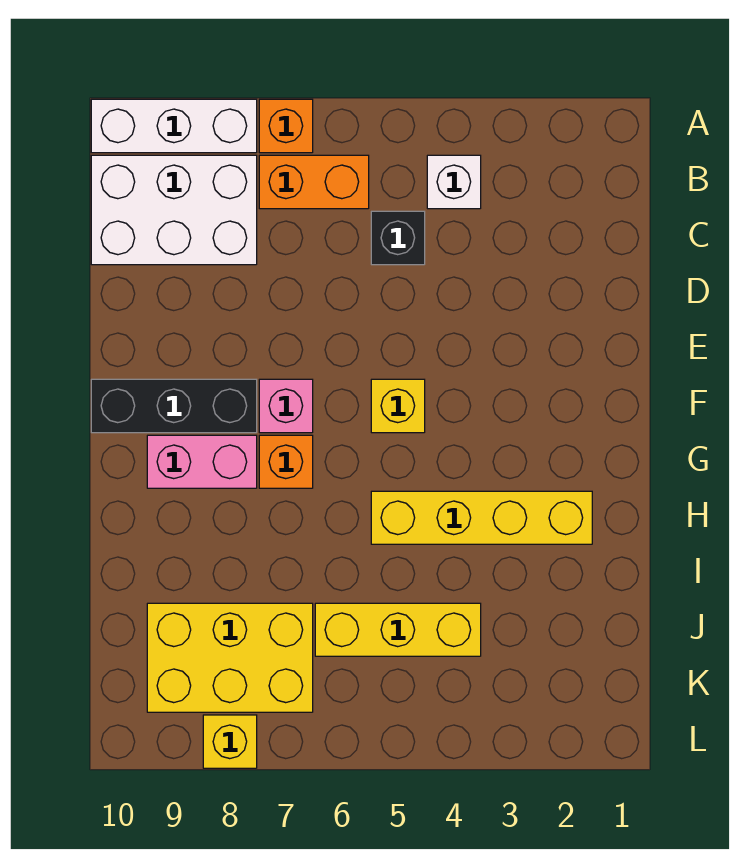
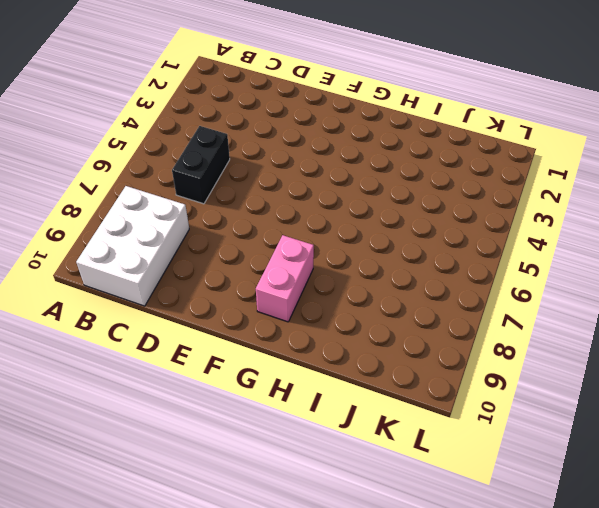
black 1x2 brick [172,126,230,204] -> black 1x1 brick [371,211,425,265]
none -> orange 1x1 brick [259,99,313,153]
none -> white 1x3 brick [91,99,257,153]
none -> white 1x1 brick [427,155,481,209]

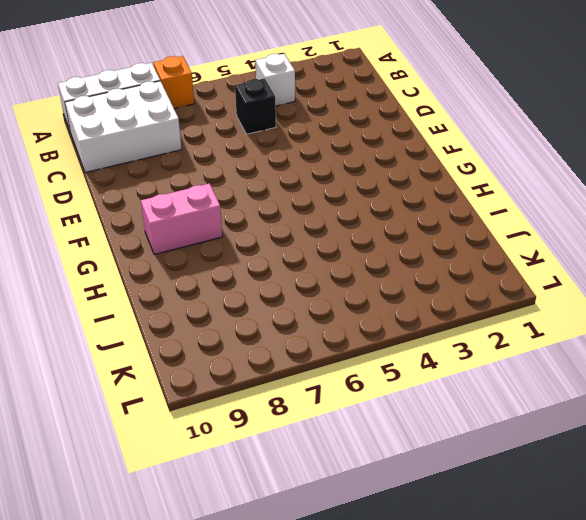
none -> orange 1x2 brick [259,155,369,209]
none -> yellow 1x1 brick [371,379,425,433]
none -> pink 1x1 brick [259,379,313,433]

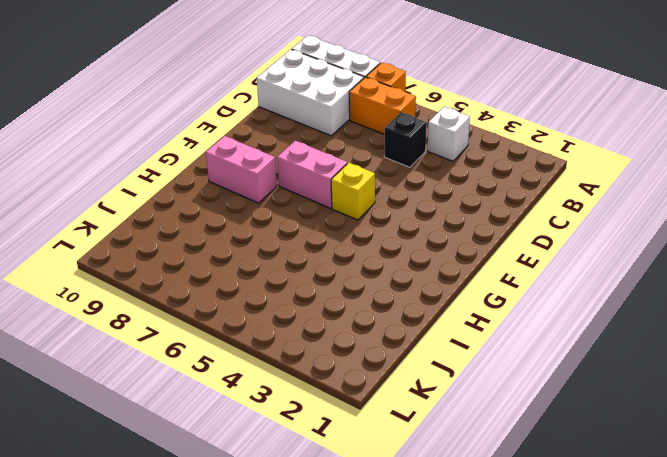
pink 1x2 brick [277,141,347,208] -> pink 1x1 brick [259,379,313,433]
none -> black 1x3 brick [91,379,257,433]
none -> orange 1x1 brick [259,435,313,488]
none -> yellow 1x4 brick [371,491,592,544]

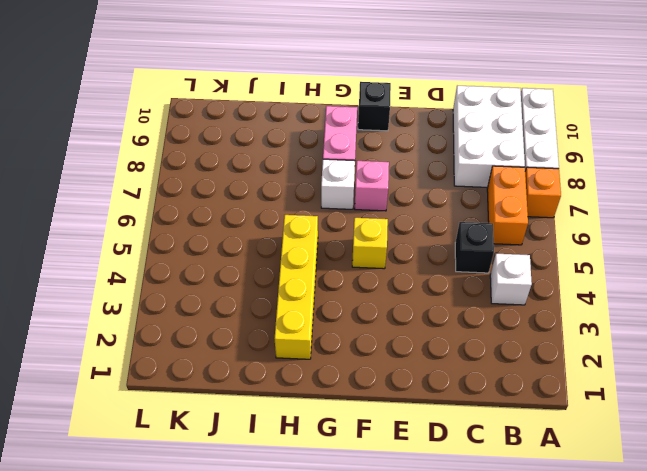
black 1x1 brick [358,82,391,131] -> black 1x3 brick [91,379,257,433]
white 1x1 brick [321,159,355,209] -> orange 1x1 brick [259,435,313,488]
none -> yellow 1x3 brick [315,603,481,656]
none -> yellow 2x3 brick [147,603,313,712]
none -> yellow 1x1 brick [203,715,257,768]

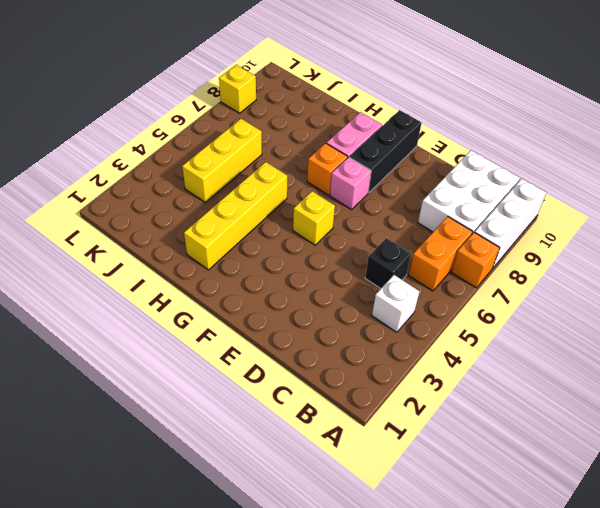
none -> yellow 2x3 brick [147,603,313,712]

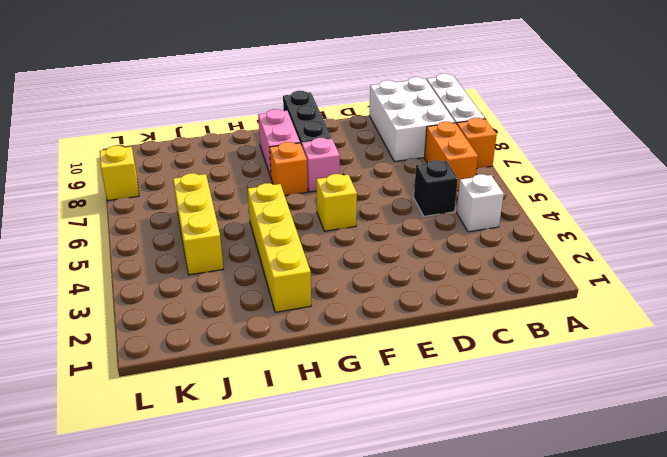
none -> yellow 2x3 brick [147,603,313,712]

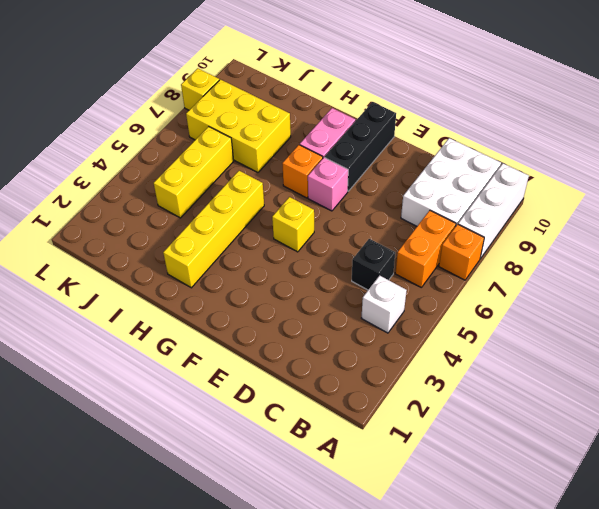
yellow 2x3 brick [186,80,291,172] -> yellow 2x3 brick turned to [147,603,313,712]

